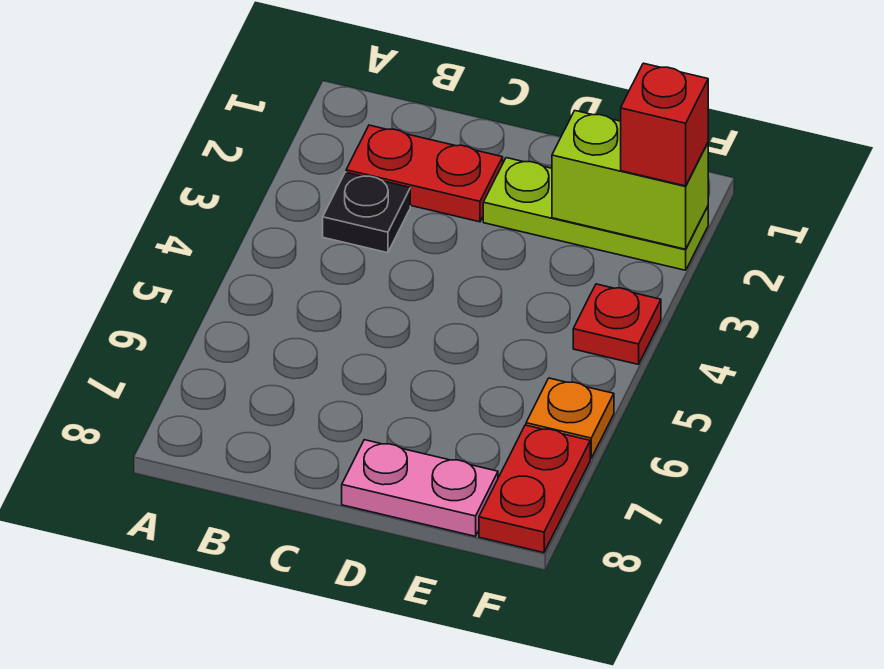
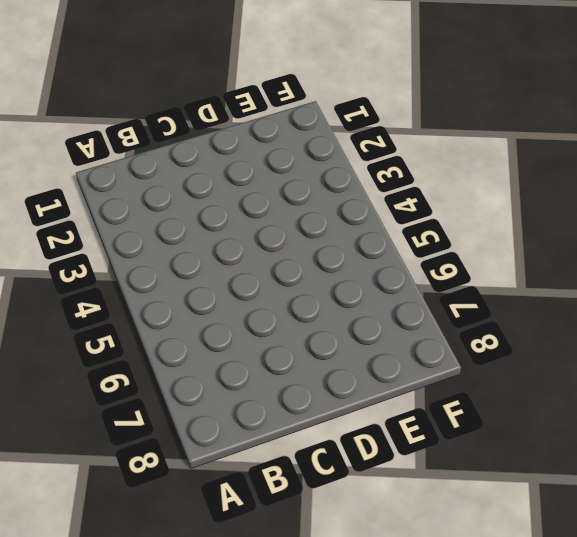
none -> red 1x2 plate [346,125,503,222]
none -> black 1x1 plate [323,172,410,253]

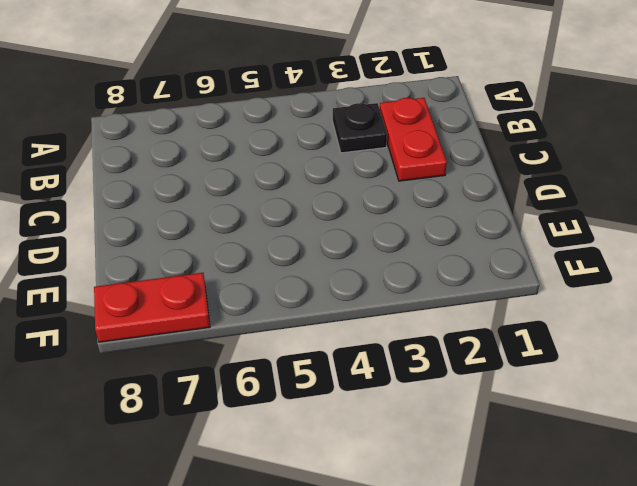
none -> lime 1x3 plate [483,158,708,270]
none -> pink 1x2 plate [342,440,498,536]

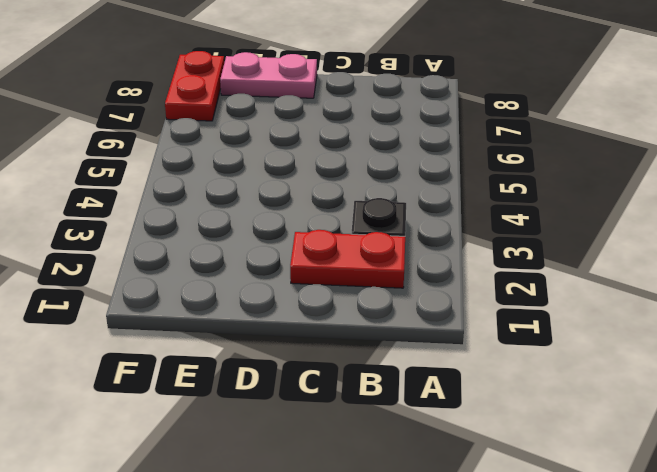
none -> lime 1x3 plate [483,158,708,270]
none -> red 1x1 plate [573,284,661,364]

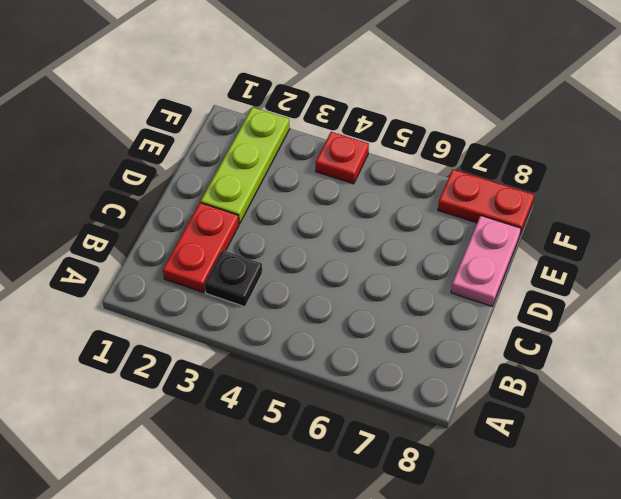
none -> orange 1x1 plate [526,378,614,458]
none -> lime 1x2 brick [552,111,708,249]

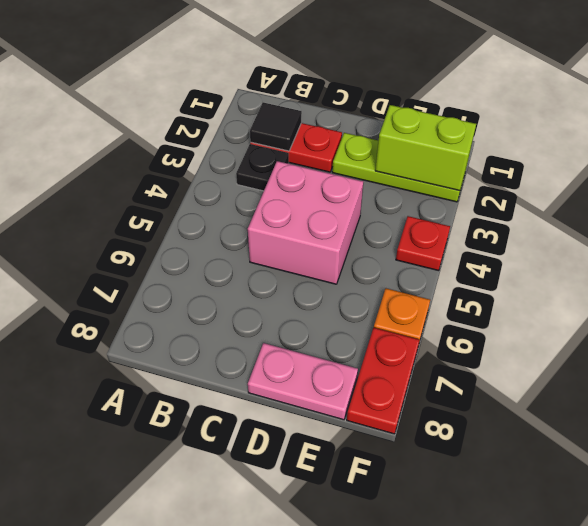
black 1x1 tile [250,102,302,151] -> none
pink 2x2 brick [248,161,363,284] -> none
none -> red 1x1 brick [621,63,708,186]

